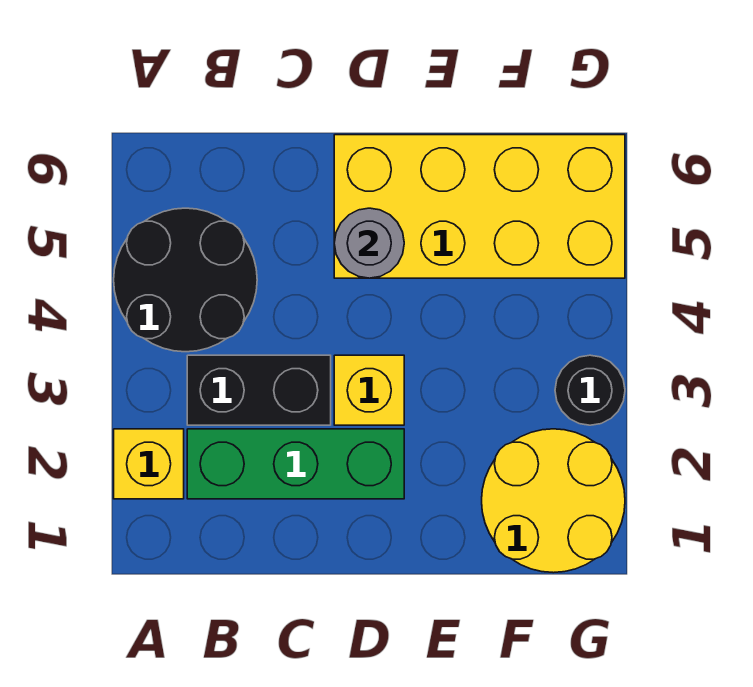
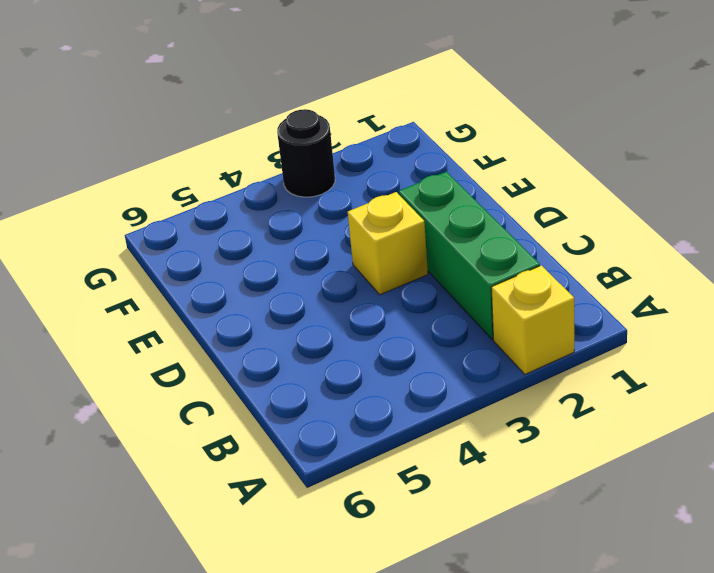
none -> black 2x2 round brick [114,208,257,352]
none -> black 1x2 brick [187,355,331,425]

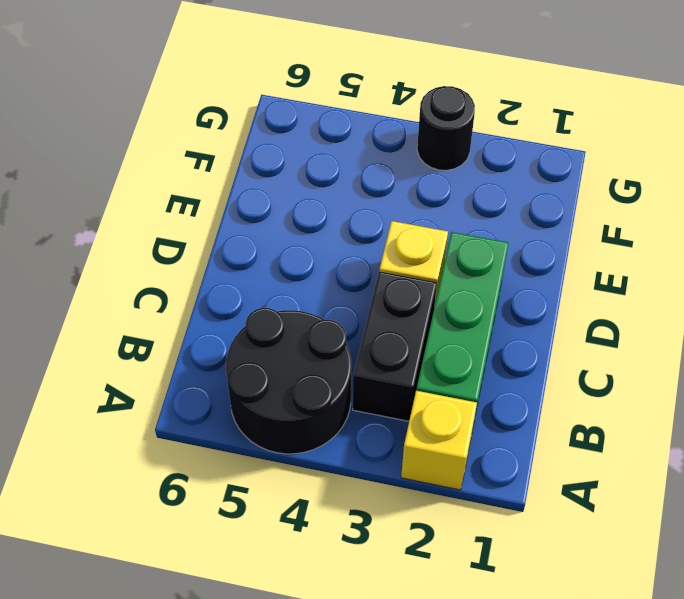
none -> yellow 2x4 brick [334,135,625,278]
none -> yellow 2x2 round brick [482,429,625,573]

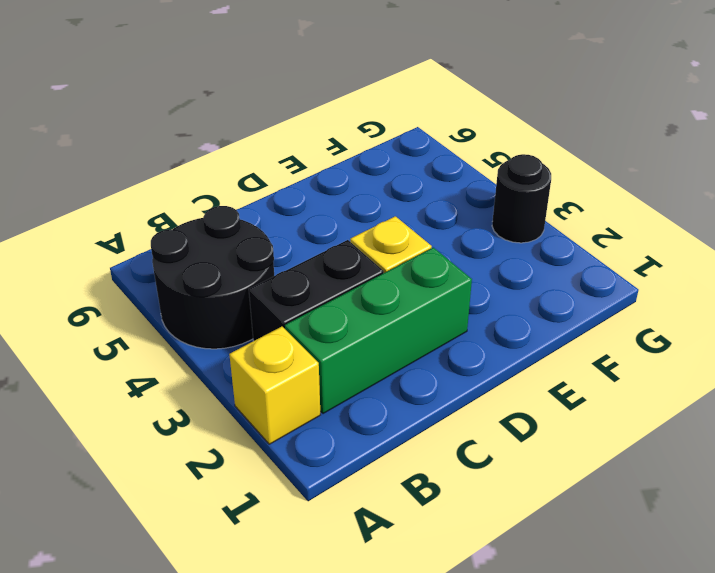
none -> yellow 2x4 brick [334,135,625,278]
none -> yellow 2x2 round brick [482,429,625,573]

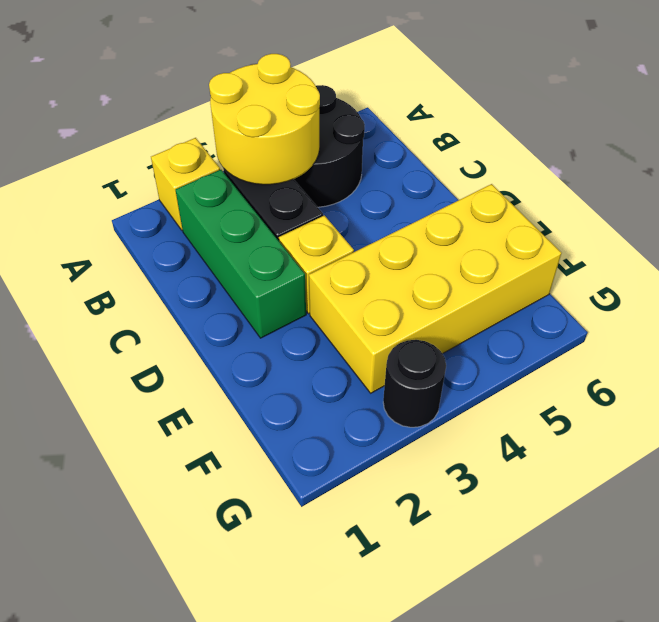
yellow 2x2 round brick [209,54,320,185] -> yellow 2x2 round brick moved to [482,429,625,573]
yellow 2x4 brick [309,184,561,393] -> yellow 2x4 brick turned to [334,135,625,278]
none -> grey 1x1 round brick [334,208,404,278]

